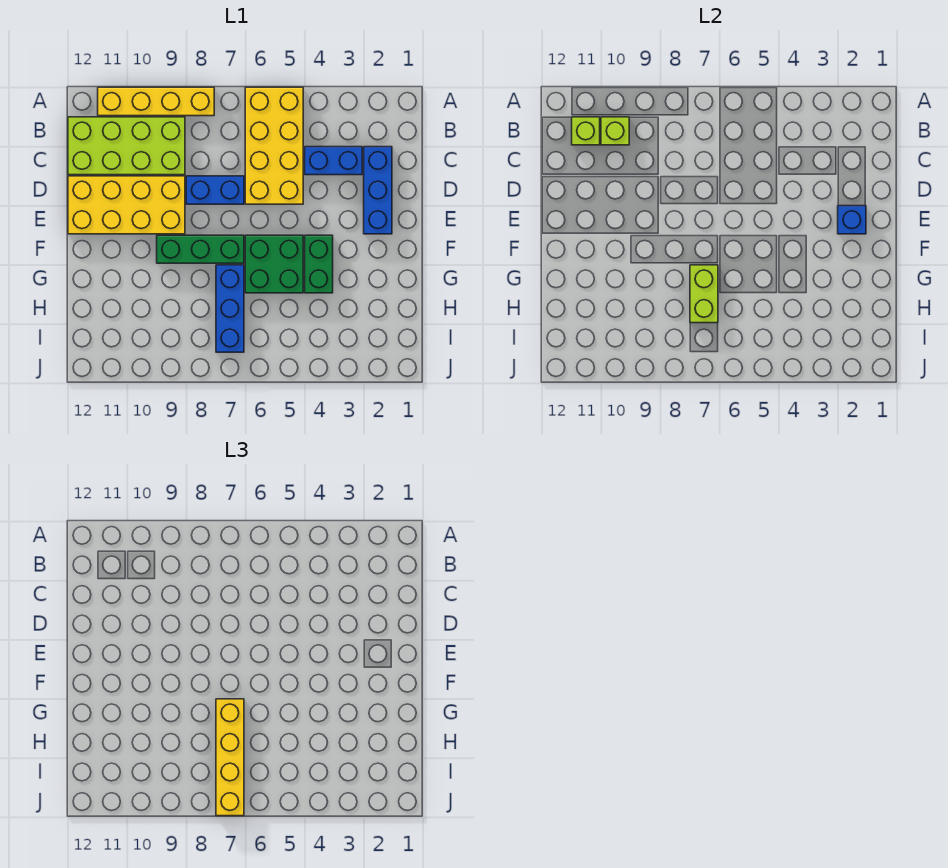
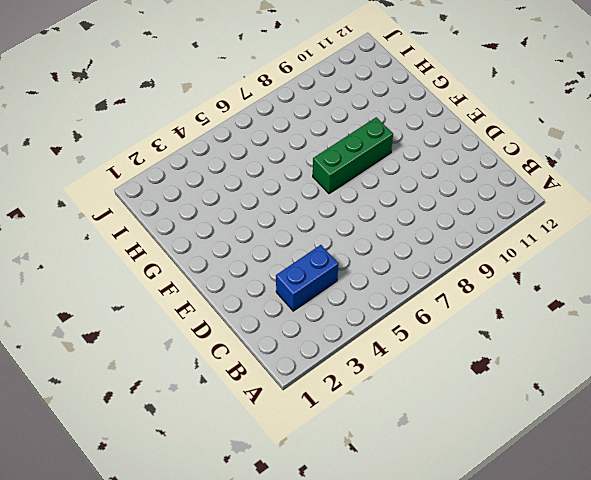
none -> yellow 2x4 brick [245,87,303,204]
none -> yellow 1x4 brick [98,87,214,116]
none -> lime 2x4 brick [68,117,185,175]

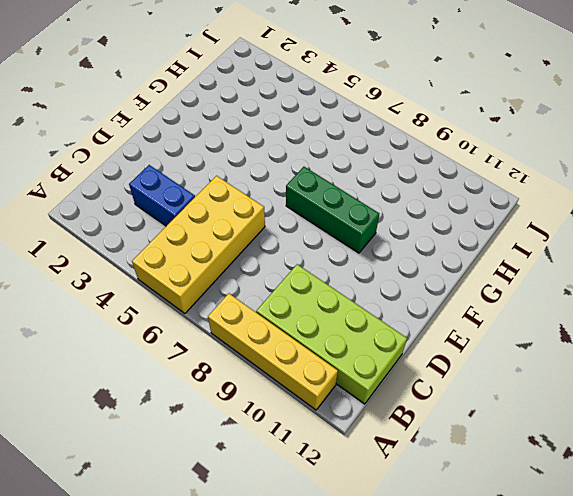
none -> blue 1x3 brick [364,147,392,234]
none -> blue 1x2 brick [186,176,244,204]
none -> yellow 2x4 brick [68,176,185,234]

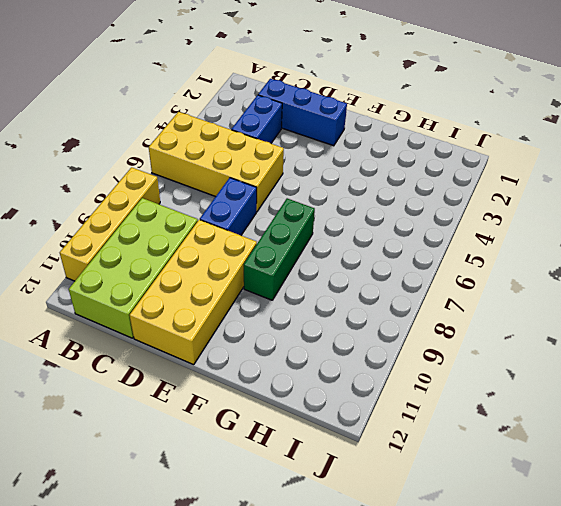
none -> green 1x2 brick [305,235,333,293]
none -> green 2x2 brick [245,235,303,293]
none -> blue 1x3 brick [216,265,244,352]

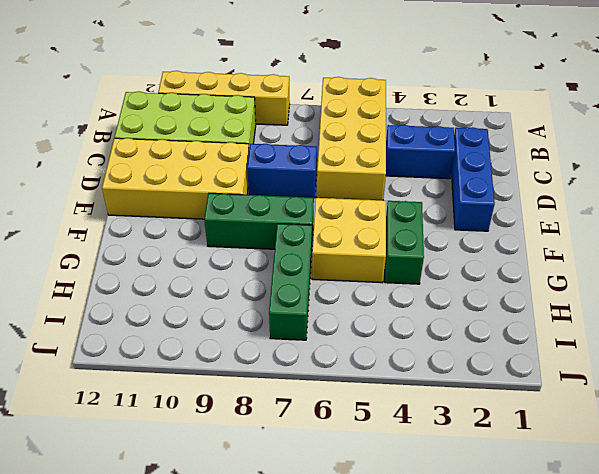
yellow 2x2 brick [312,198,386,283] -> green 2x2 brick [245,235,303,293]
green 1x3 brick [269,224,312,340] -> blue 1x3 brick [216,265,244,352]
none -> lime 1x1 brick [601,117,629,145]
none -> lime 1x1 brick [572,117,600,145]
none -> blue 1x1 brick [838,206,866,234]

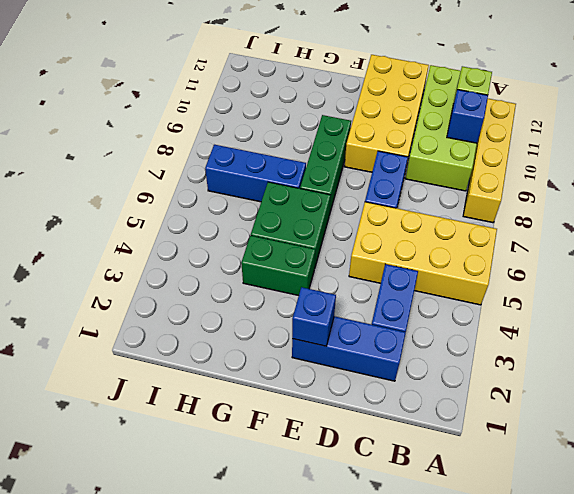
blue 1x1 brick [447,90,488,143] -> lime 1x1 brick [601,117,629,145]
none -> lime 1x2 brick [690,265,718,323]
none -> yellow 1x4 brick [216,699,244,816]

